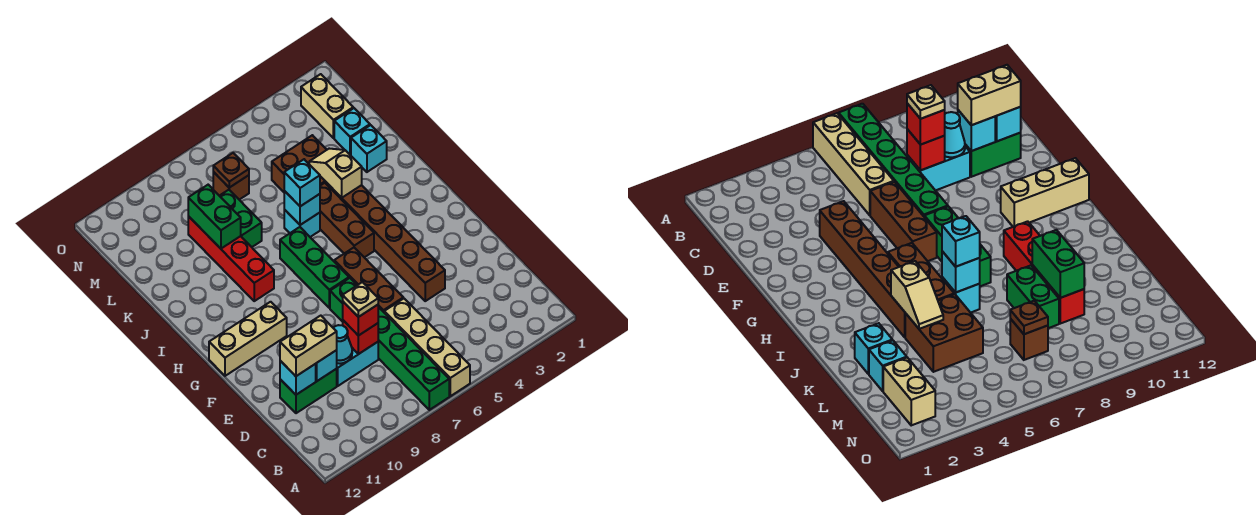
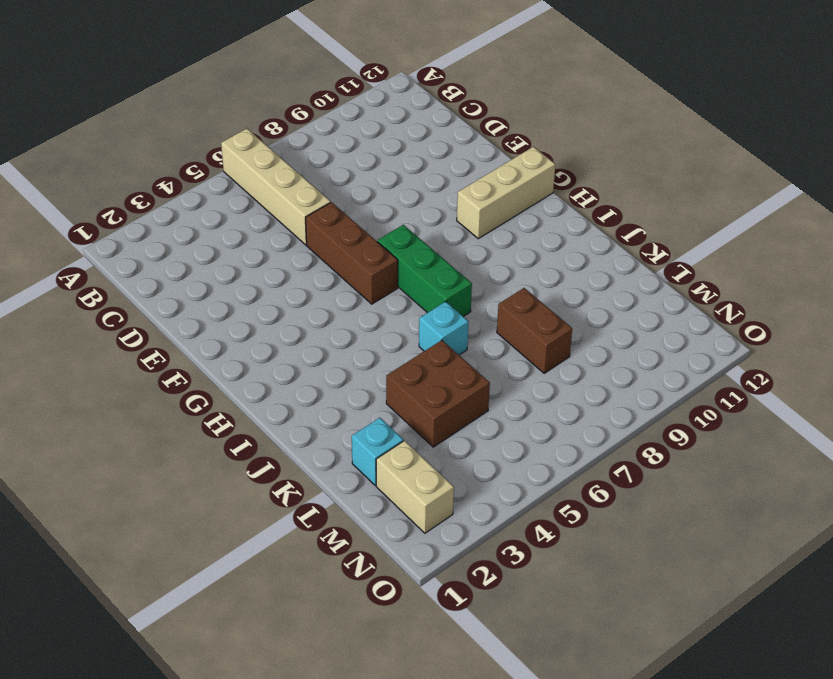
brown 1x2 brick [497,288,572,373] -> green 1x2 brick [220,190,262,247]
none -> green 1x6 brick [330,278,449,410]
none -> cyan 1x2 brick [337,342,378,386]
none -> green 1x2 brick [280,369,337,413]

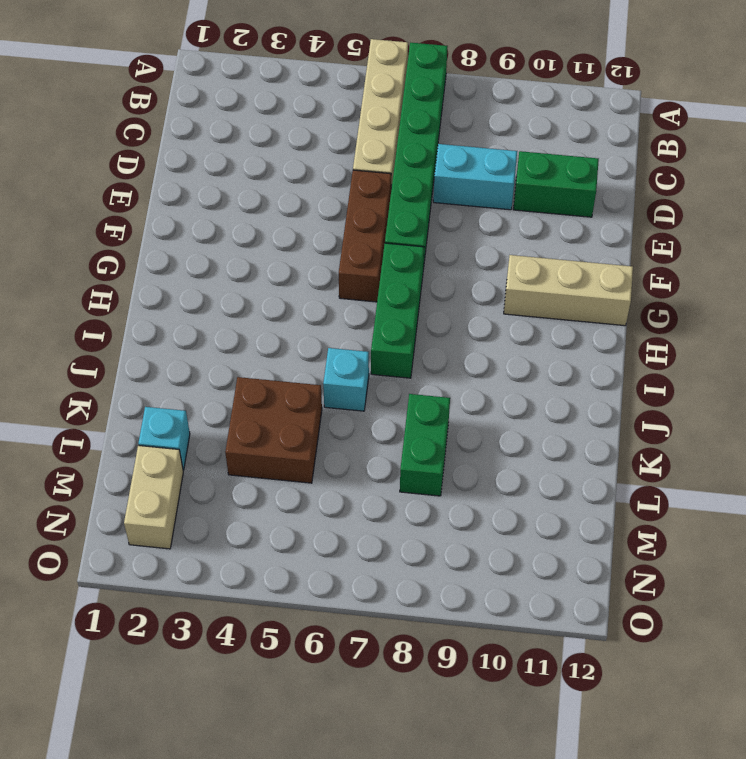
none -> brown 1x6 brick [326,182,445,301]
none -> brown 1x3 brick [320,183,374,257]
none -> red 1x4 brick [188,216,274,301]

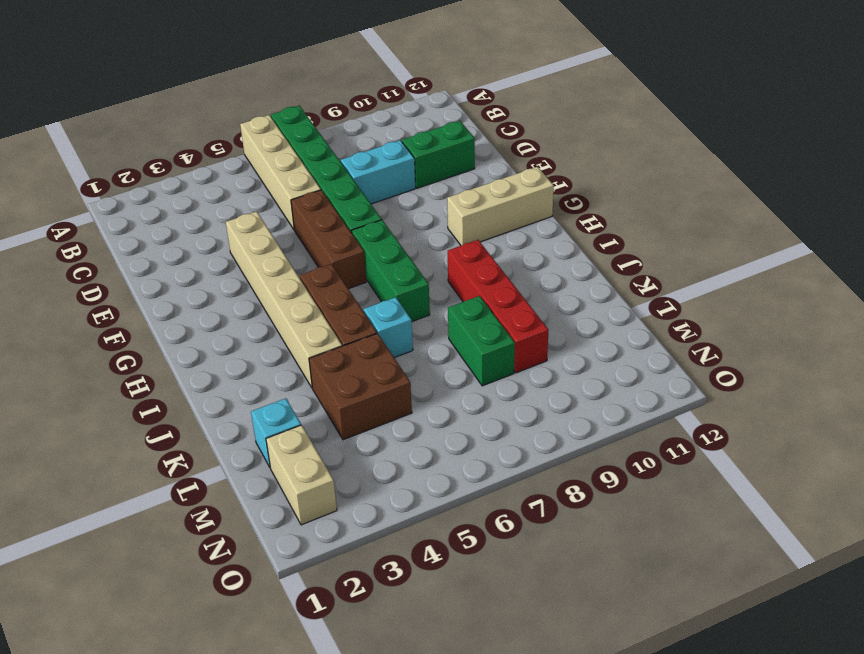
tan 1x6 brick [226,211,342,388] -> brown 1x6 brick [326,182,445,301]
none -> cyan 1x1 brick [351,125,387,172]
none -> brown 1x1 brick [213,172,249,200]
none -> red 1x1 brick [343,320,378,354]

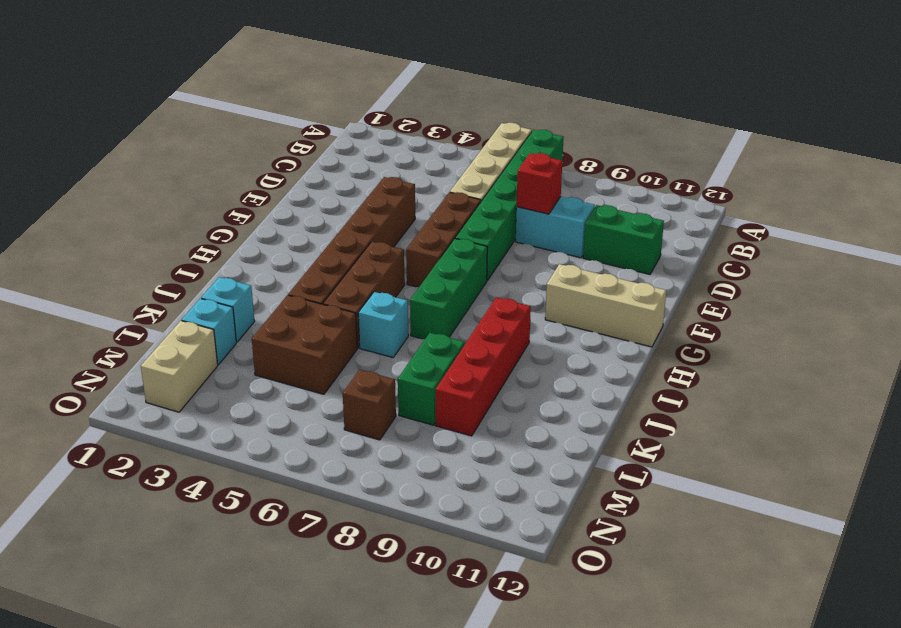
none -> cyan 1x1 cone [334,325,352,364]
none -> cyan 1x1 brick [316,350,337,381]
none -> cyan 1x1 brick [280,361,316,395]

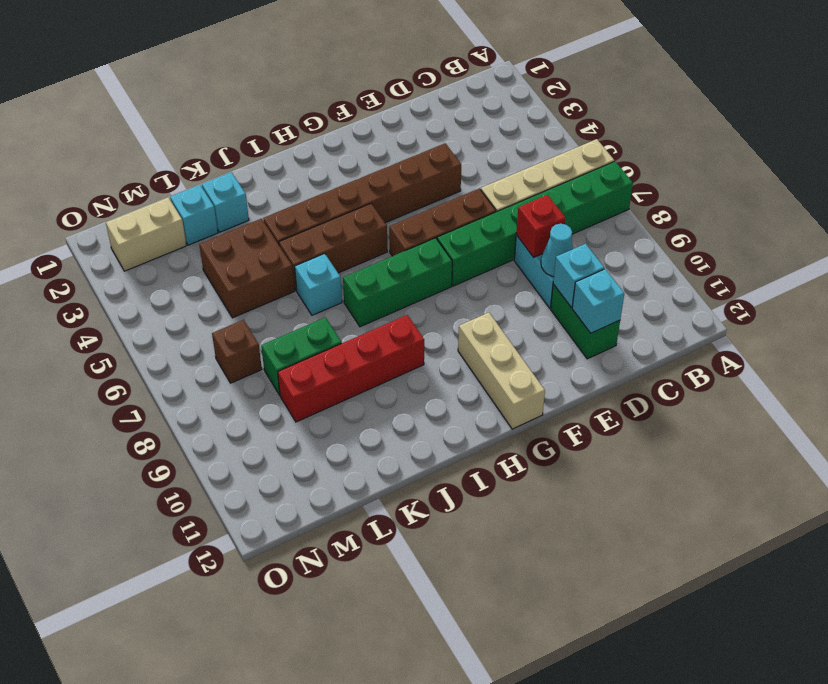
none -> tan 1x2 slope [309,149,362,198]
none -> cyan 1x1 brick [284,191,320,225]
none -> green 1x2 brick [188,185,241,249]

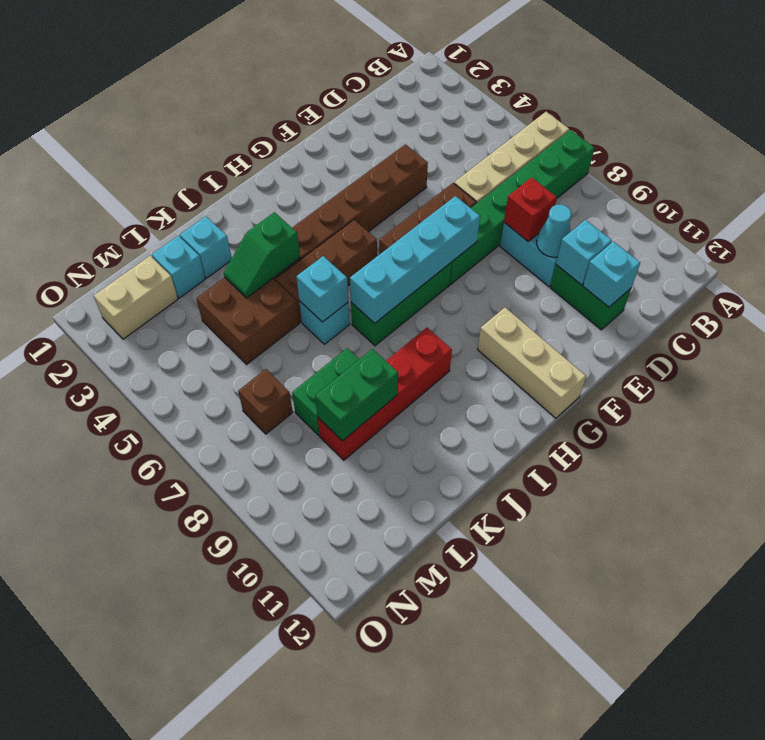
cyan 1x4 brick [350,196,480,323] -> none
green 1x2 slope [224,212,300,298] -> tan 1x2 slope [309,149,362,198]
none -> brown 1x1 plate [213,153,249,188]
none -> red 1x1 brick [343,302,378,336]
none -> tan 1x2 brick [280,316,337,376]

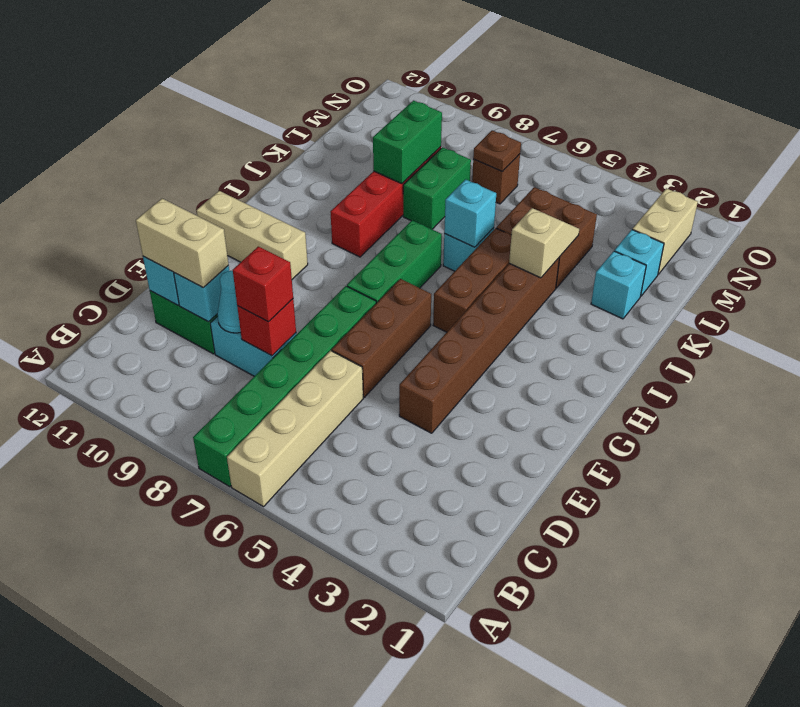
none -> cyan 1x1 brick [284,159,320,206]
none -> tan 1x1 plate [343,282,378,317]

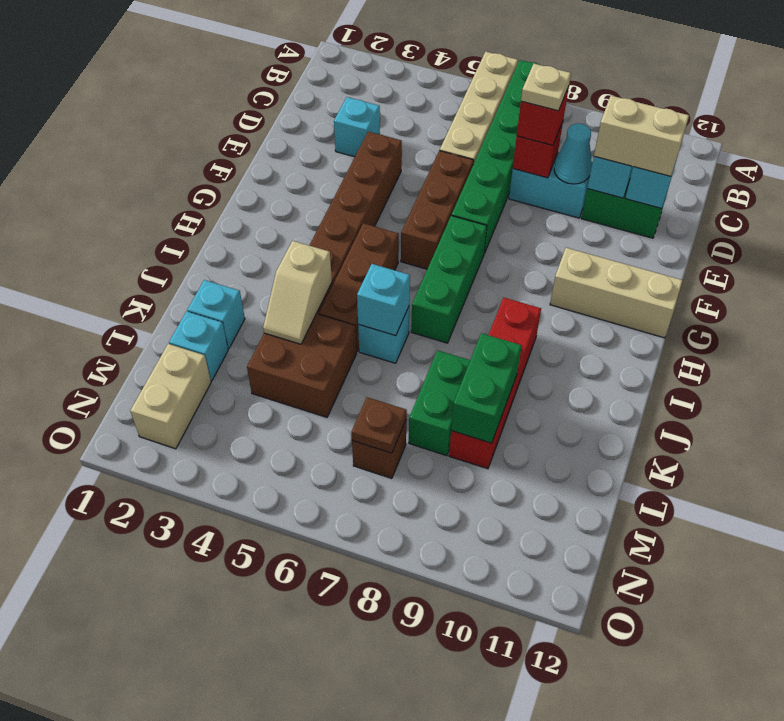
cyan 1x1 brick [334,97,380,157] -> cyan 1x1 brick moved to [284,159,320,206]

